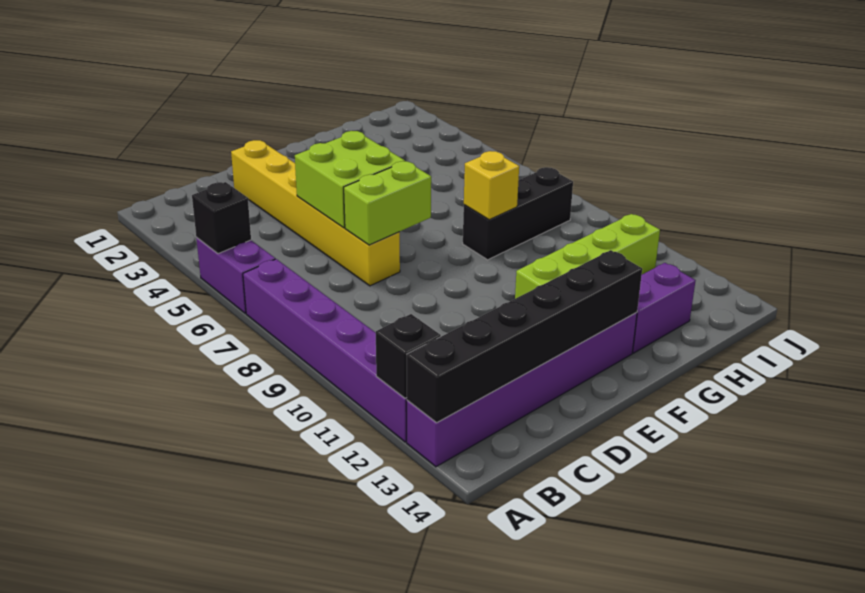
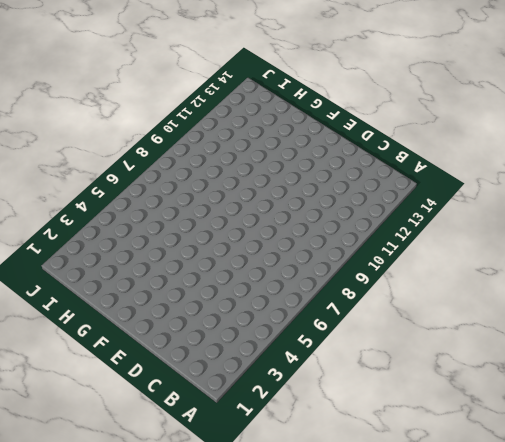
none -> purple 1x2 brick [196,237,275,313]
none -> purple 1x6 brick [243,259,407,442]
none -> purple 1x6 brick [407,313,637,467]

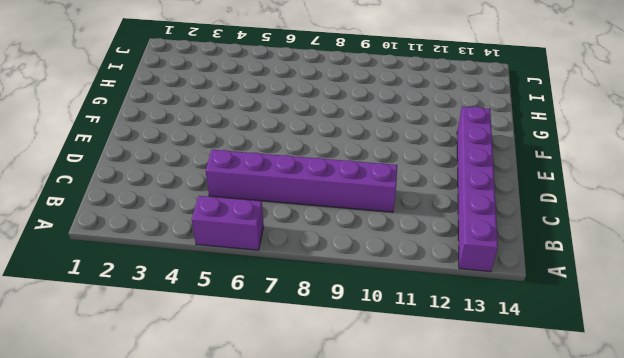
purple 1x6 brick [206,150,397,212] -> purple 1x6 brick moved to [243,259,407,442]
none -> yellow 1x6 brick [231,140,400,286]
none -> lime 1x4 brick [515,214,660,299]
none -> black 1x3 brick [463,167,573,260]

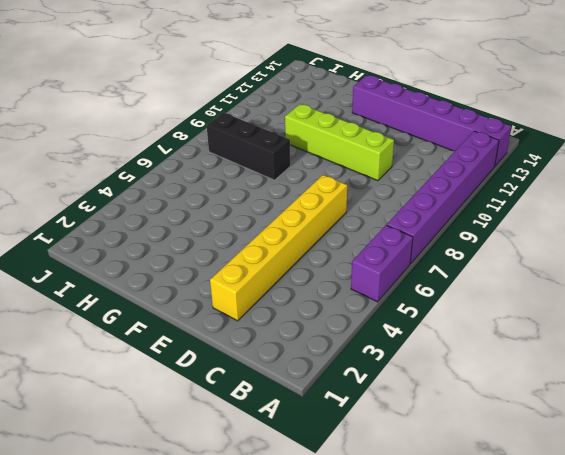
lime 1x4 brick [285,104,394,181] -> lime 1x4 brick moved to [515,214,660,299]
none -> purple 1x2 brick [632,263,696,353]
none -> black 1x1 brick [192,182,251,254]
none -> black 1x1 brick [376,314,441,398]

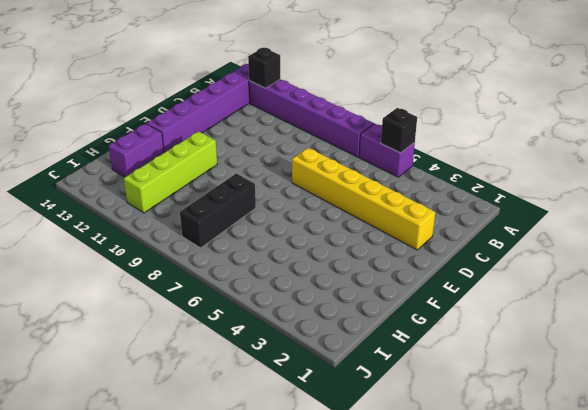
none -> black 1x6 brick [407,250,642,423]
none -> lime 2x2 brick [295,131,405,228]
none -> lime 1x2 brick [344,161,431,245]

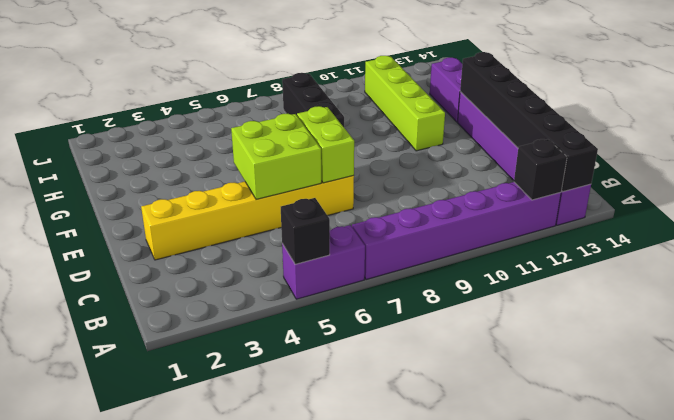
none -> yellow 1x1 brick [464,151,519,220]

